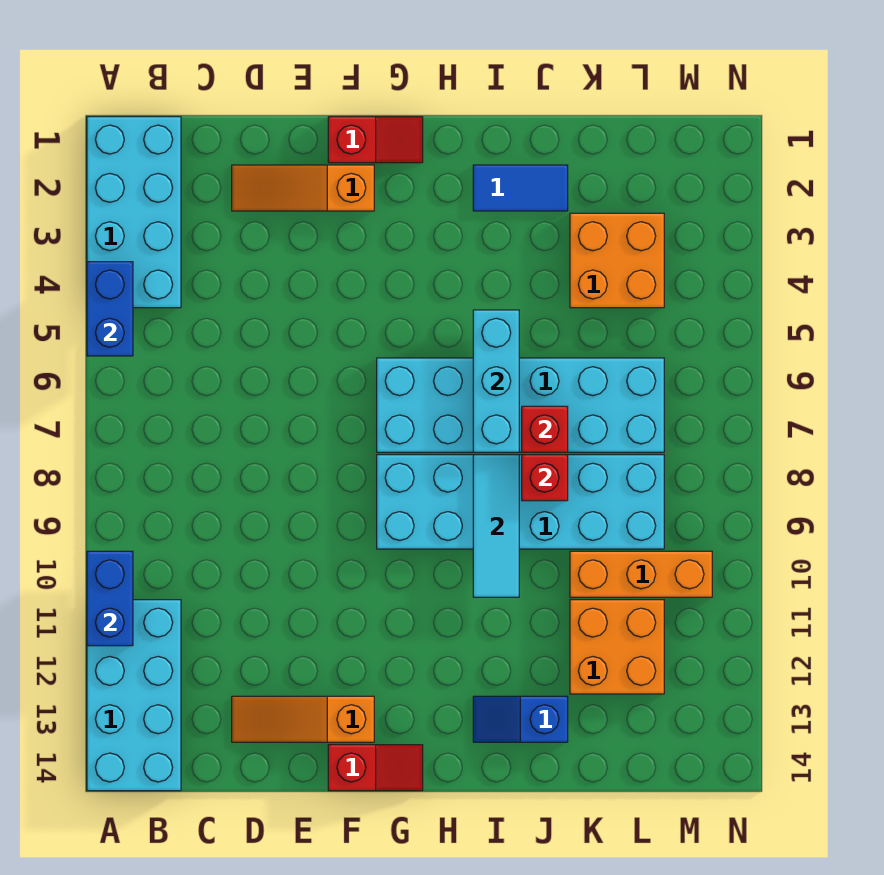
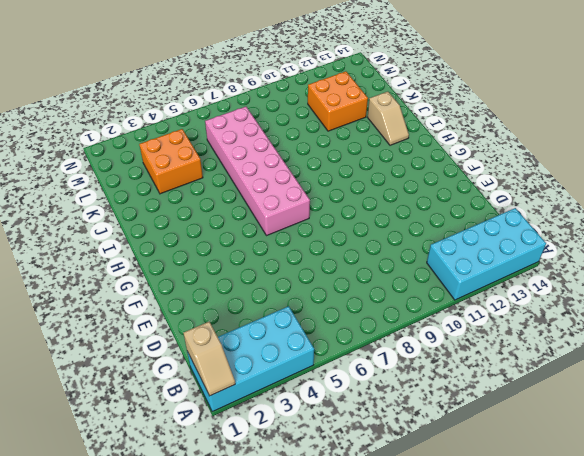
tan 1x2 slope [183,322,235,396] -> none
pink 2x6 brick [205,107,310,236] -> cyan 2x6 brick [377,358,664,452]
tan 1x2 slope [368,92,409,145] -> blue 1x2 slope [473,696,568,742]
none -> orange 1x3 slope [232,165,374,211]
none -> orange 1x3 slope [232,696,374,742]
none -> red 1x2 slope [328,117,423,163]

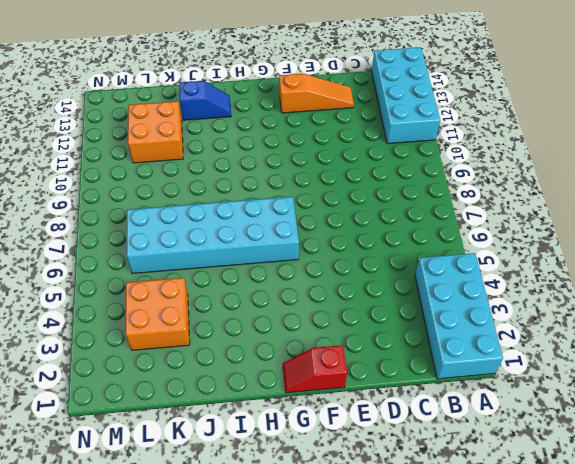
none -> orange 1x3 slope [232,165,374,211]
none -> red 1x2 slope [328,745,423,791]
none -> cyan 2x6 brick [377,455,664,549]

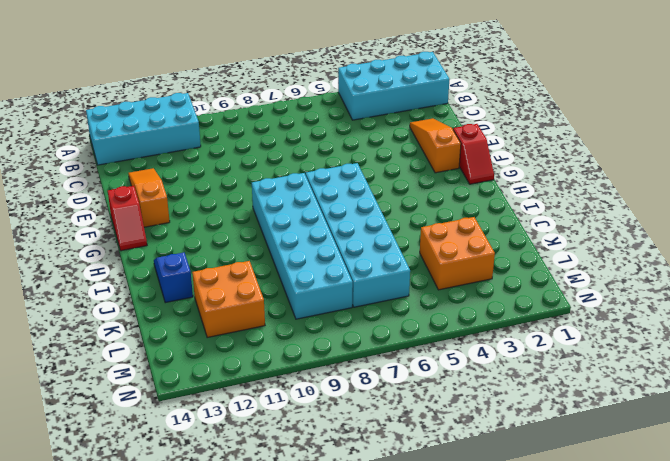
none -> blue 1x2 tile [473,165,568,211]
none -> orange 1x3 brick [570,551,712,597]
none -> blue 1x2 brick [87,262,133,356]

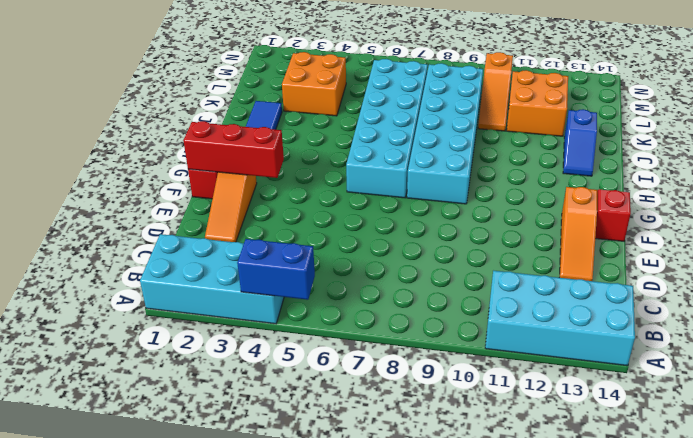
red 1x3 brick [183,121,284,178] -> none
orange 1x3 slope [478,52,513,131] -> orange 1x3 brick [570,551,712,597]
none -> blue 1x2 brick [87,551,133,646]
none -> cyan 1x3 brick [473,310,519,452]
none -> cyan 1x3 tile [473,455,519,597]

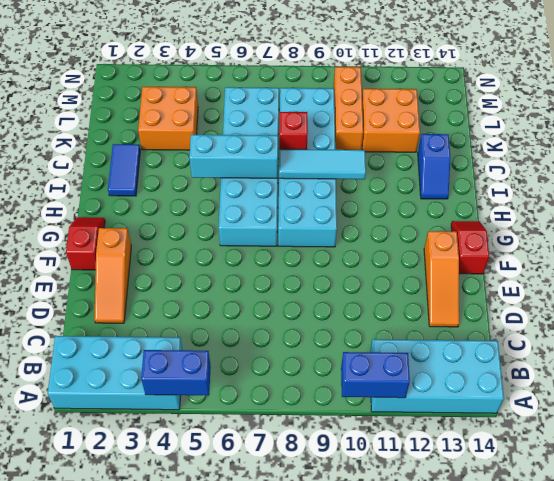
none -> red 1x1 brick [522,406,568,452]

